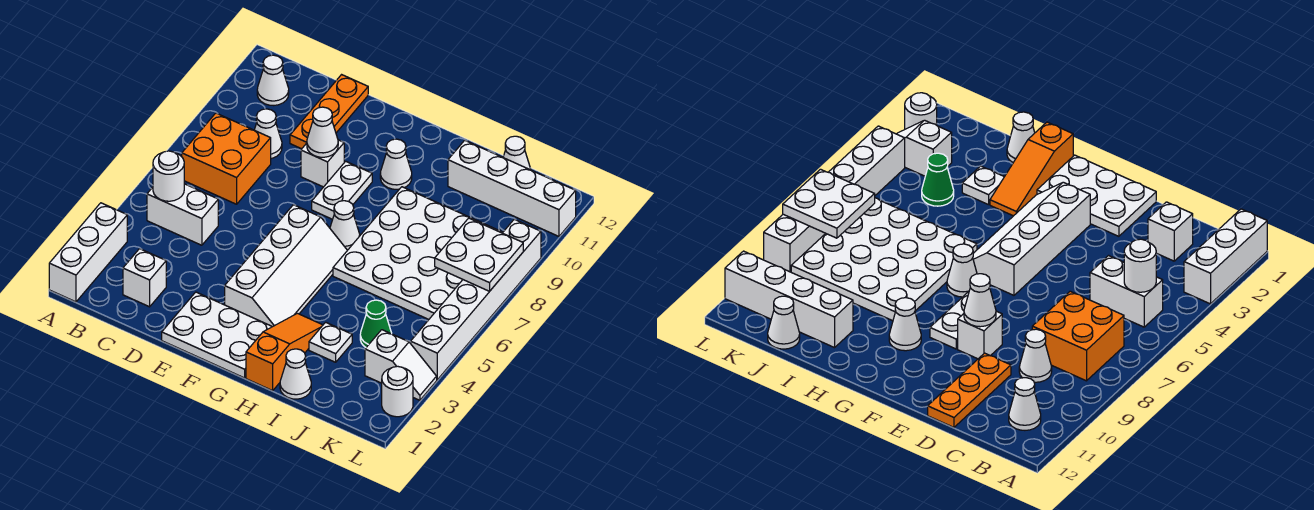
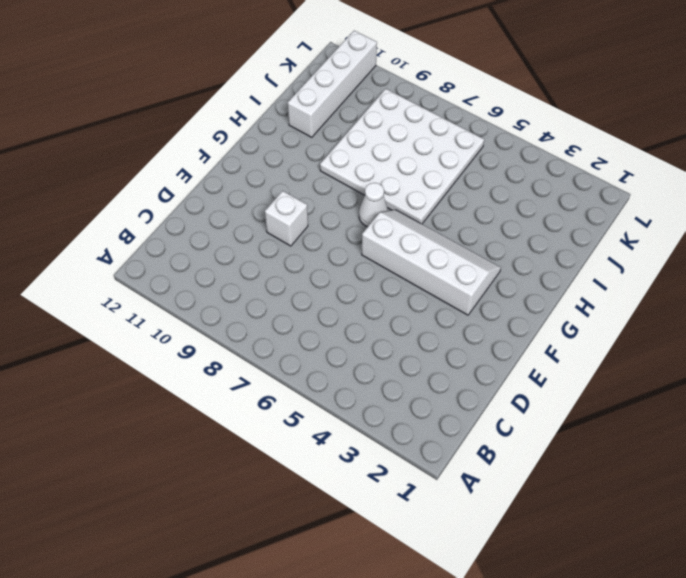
none -> white 1x3 brick [49,203,127,302]
none -> white 1x2 brick [147,184,218,245]
none -> orange 2x2 brick [182,113,271,204]

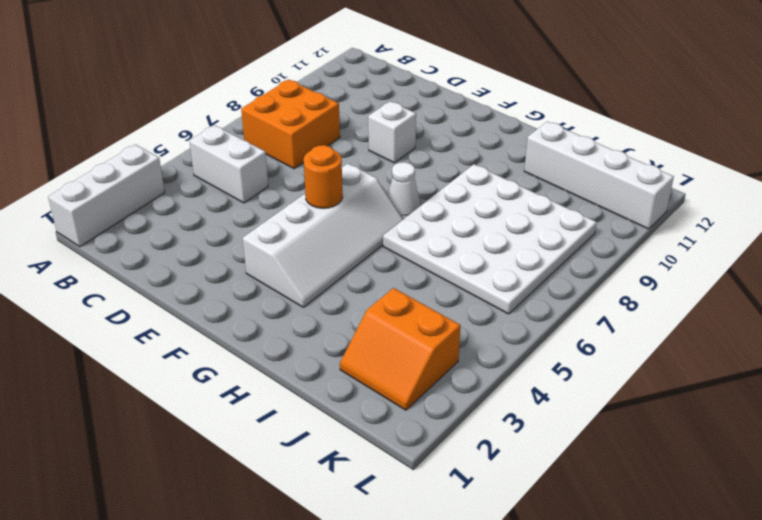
orange 1x1 round brick [304,145,343,208] -> none
orange 2x2 slope [340,288,461,410] -> white 1x2 slope [365,330,437,400]
none -> white 1x1 cone [257,55,289,106]
none -> white 1x1 brick [123,249,166,307]
none -> white 1x1 cone [254,109,282,159]

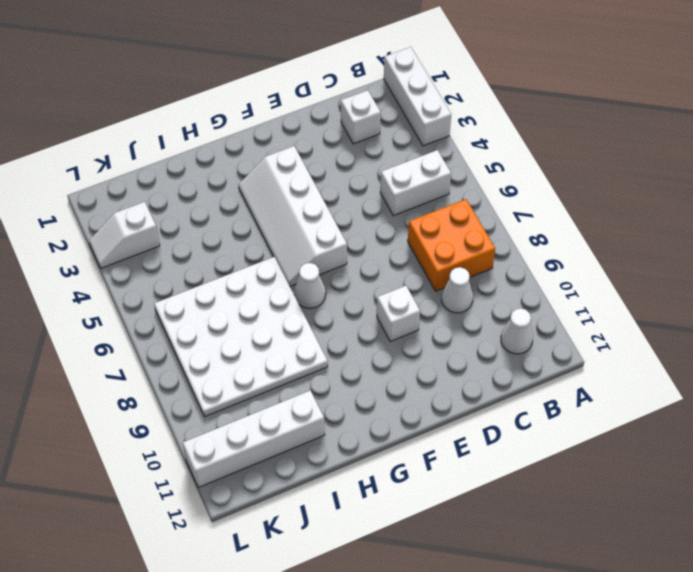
none -> orange 1x3 plate [290,75,368,149]
none -> white 2x3 plate [162,292,272,378]
none -> white 1x2 plate [312,161,372,219]

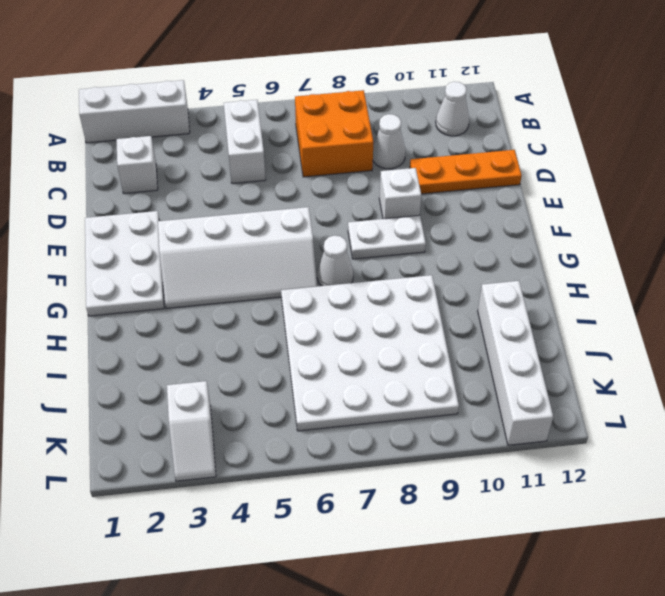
none -> white 1x1 cone [380,139,412,189]
none -> orange 1x3 slope [246,313,323,391]
none -> white 1x1 cone [280,349,311,399]

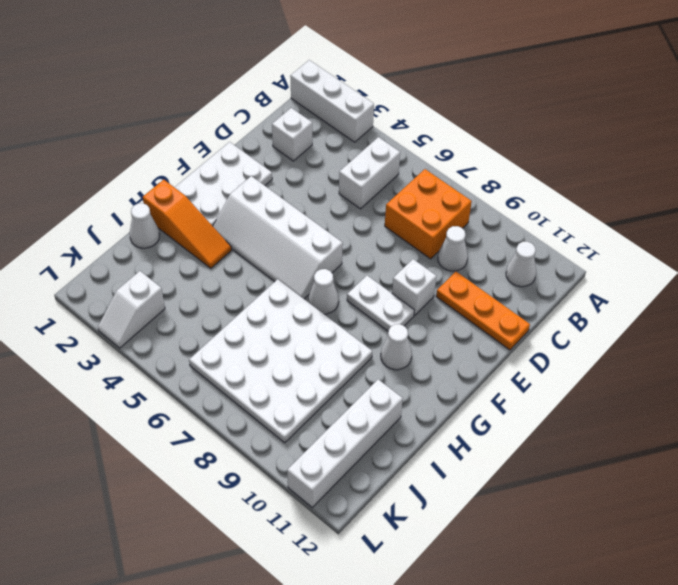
none -> white 1x1 plate [309,322,352,362]
none -> green 1x1 cone [360,300,392,347]
none -> white 1x1 cone [503,136,531,170]

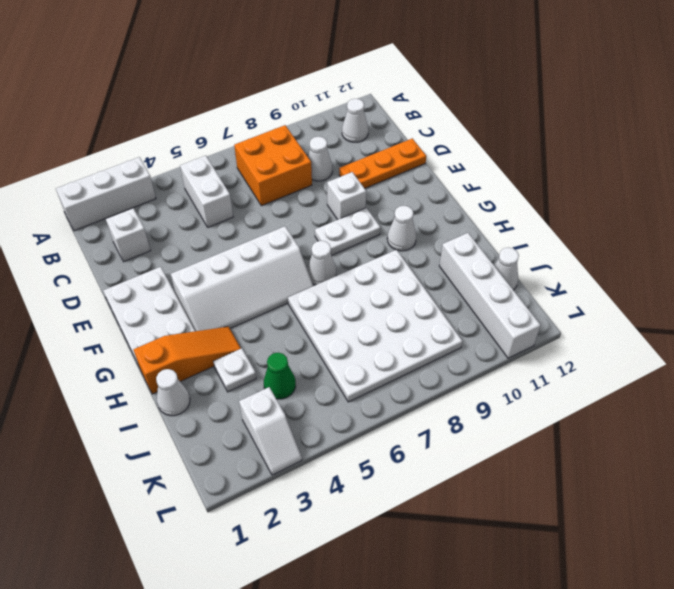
none -> white 1x1 round brick [382,366,413,417]
none -> white 1x6 brick [411,219,541,380]
none -> white 1x1 round brick [153,151,184,201]

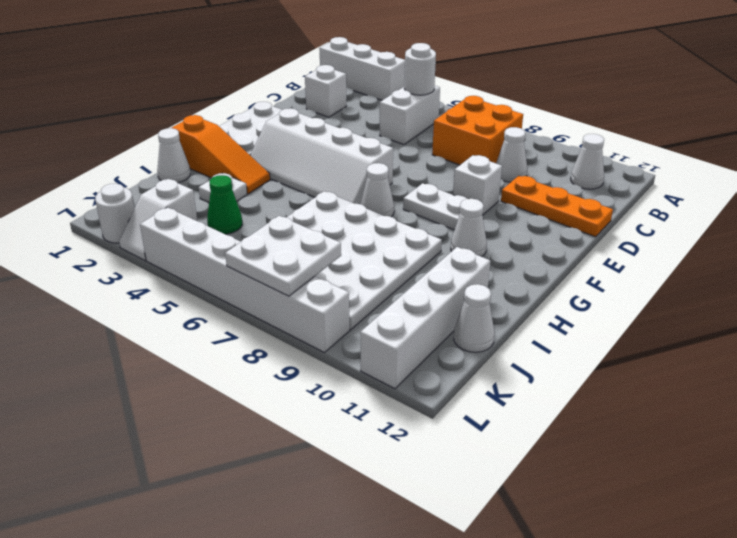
none -> white 1x1 cone [307,107,338,157]

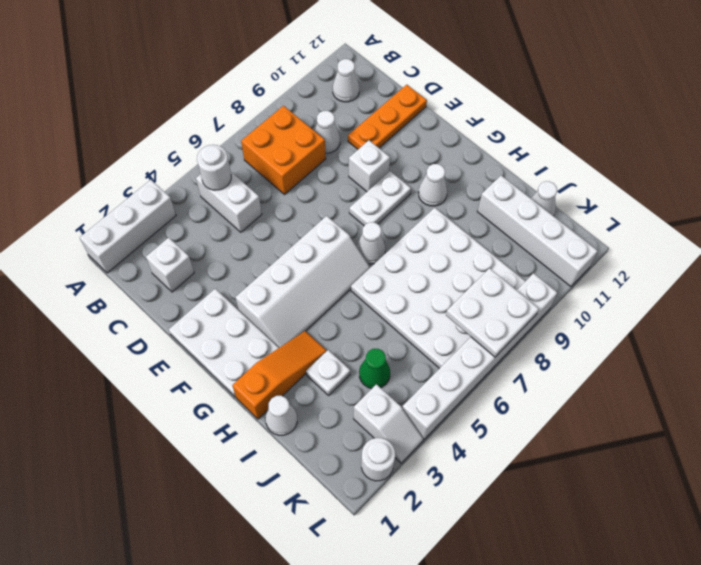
none -> white 1x1 cone [307,107,338,157]

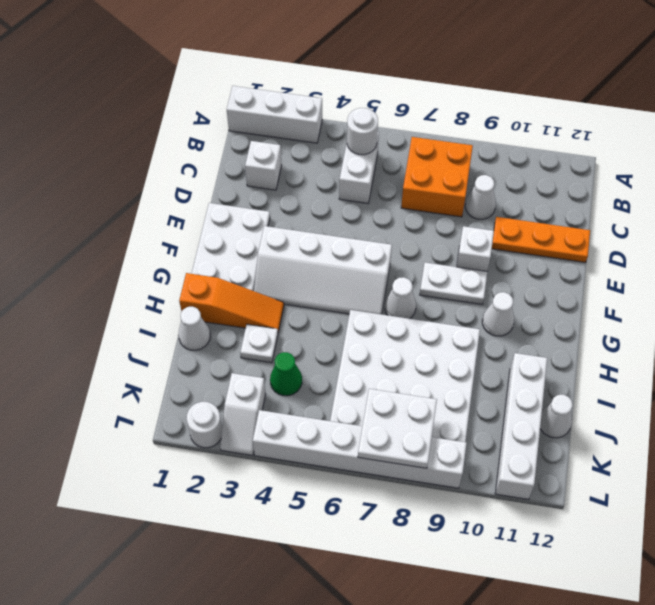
none -> white 1x1 cone [257,55,289,106]
none -> white 1x1 cone [307,107,338,157]

